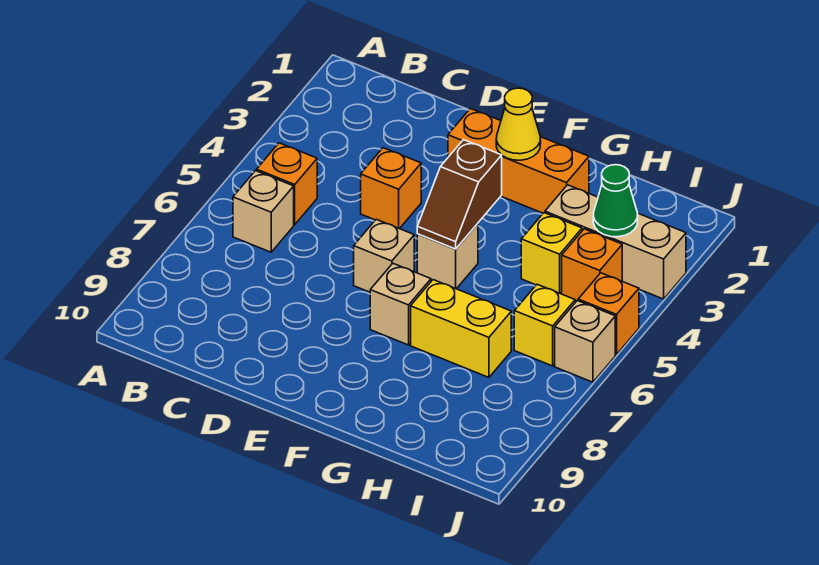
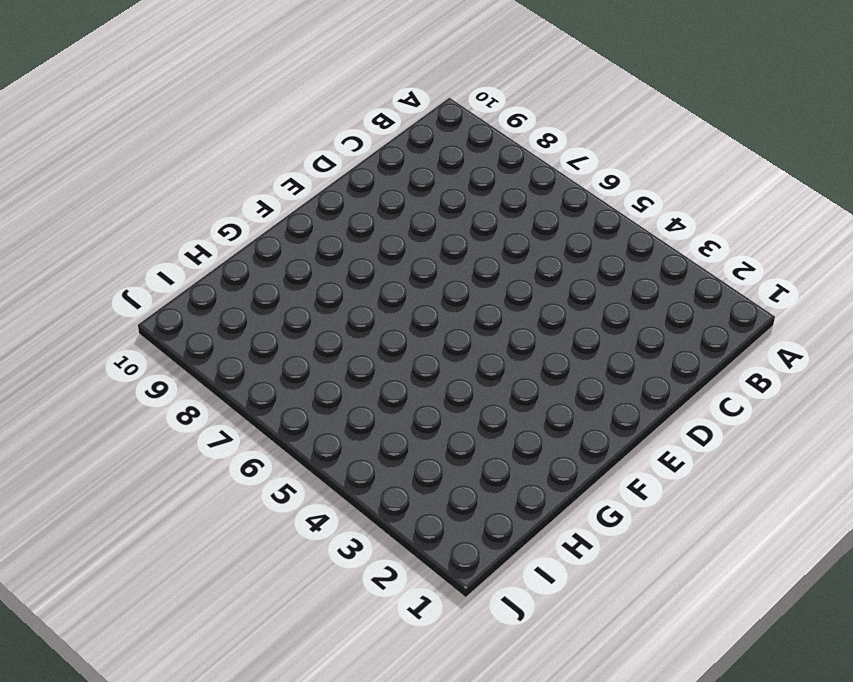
none -> orange 1x1 brick [257,143,317,225]
none -> tan 1x1 brick [233,171,294,252]
none -> orange 1x1 brick [361,148,421,229]

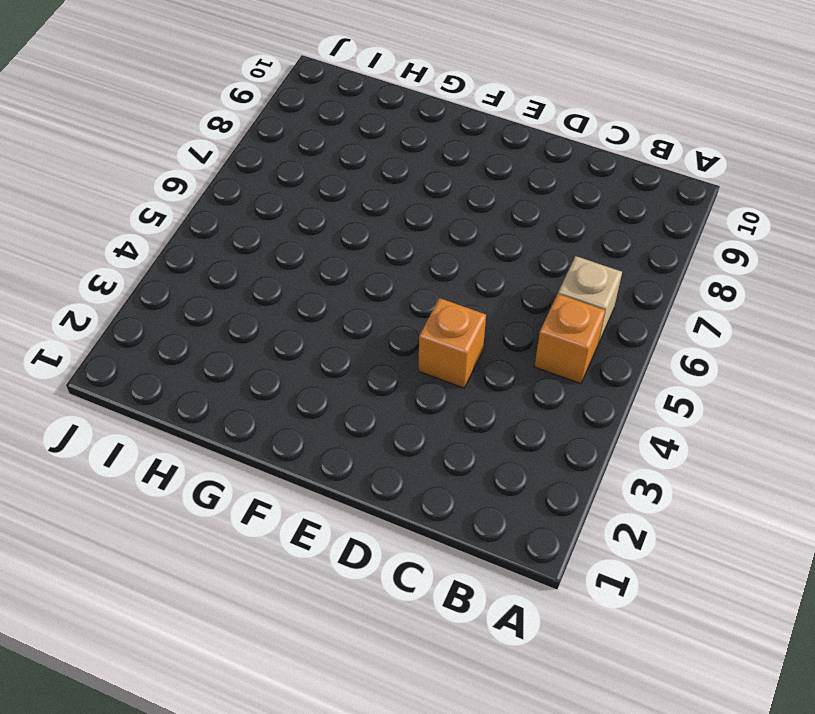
none -> orange 1x3 brick [448,109,589,213]
none -> tan 1x1 brick [354,219,414,292]
none -> tan 1x1 brick [417,224,478,289]

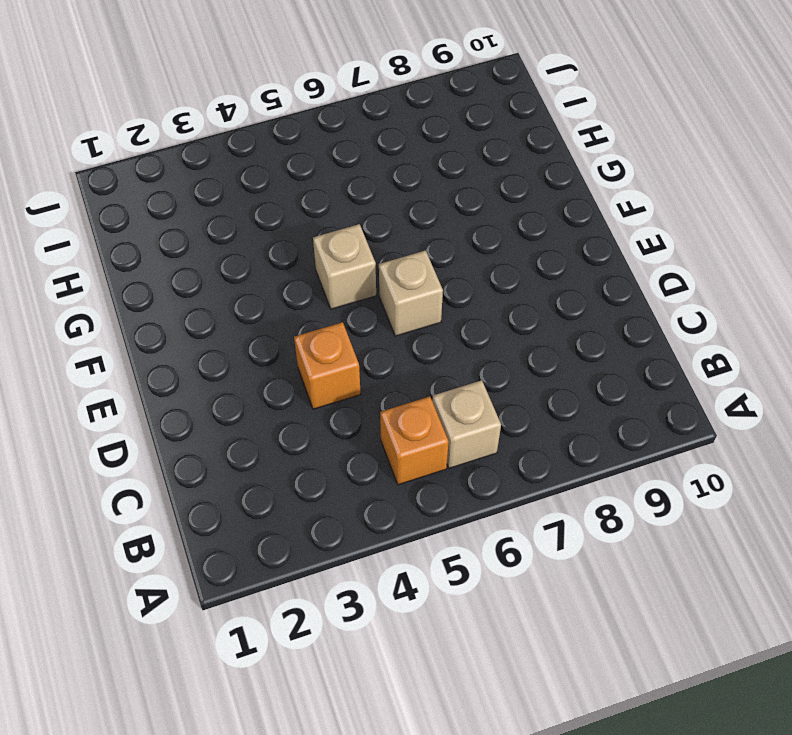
none -> orange 1x3 brick [448,109,589,213]
none -> tan 1x1 brick [370,264,431,345]
none -> yellow 1x2 brick [411,280,511,377]

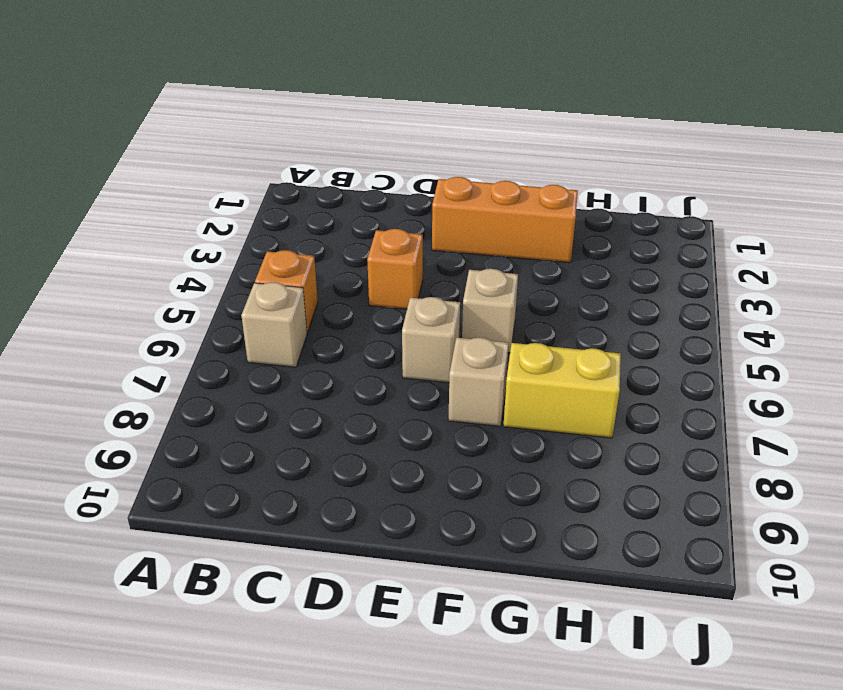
none -> tan 1x3 brick [545,185,686,299]
none -> yellow 1x1 brick [521,213,582,294]
none -> orange 1x1 brick [562,229,622,301]

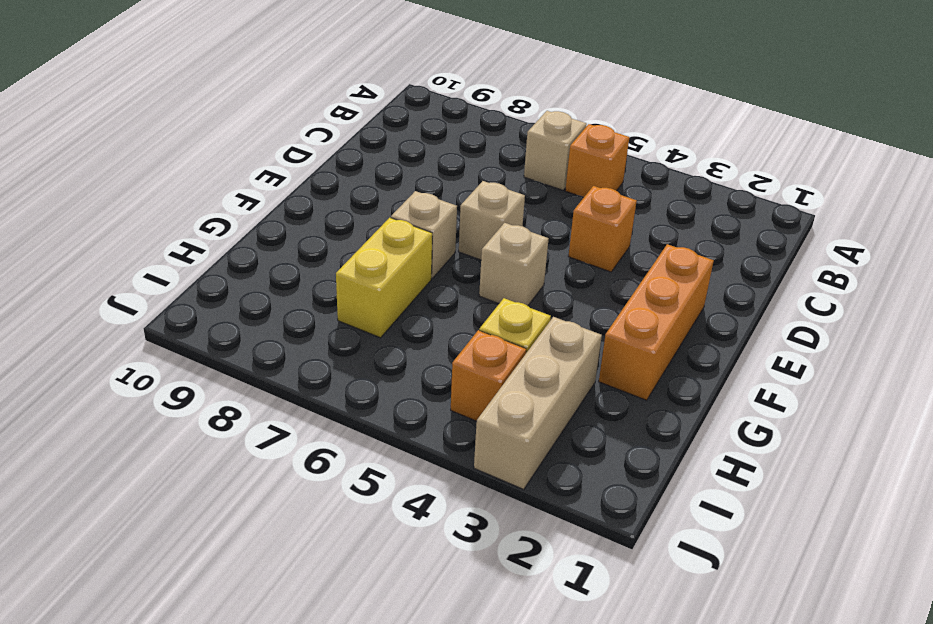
none -> yellow 1x1 brick [514,284,575,366]
none -> orange 1x1 brick [578,273,639,355]
none -> tan 1x1 brick [555,301,615,382]

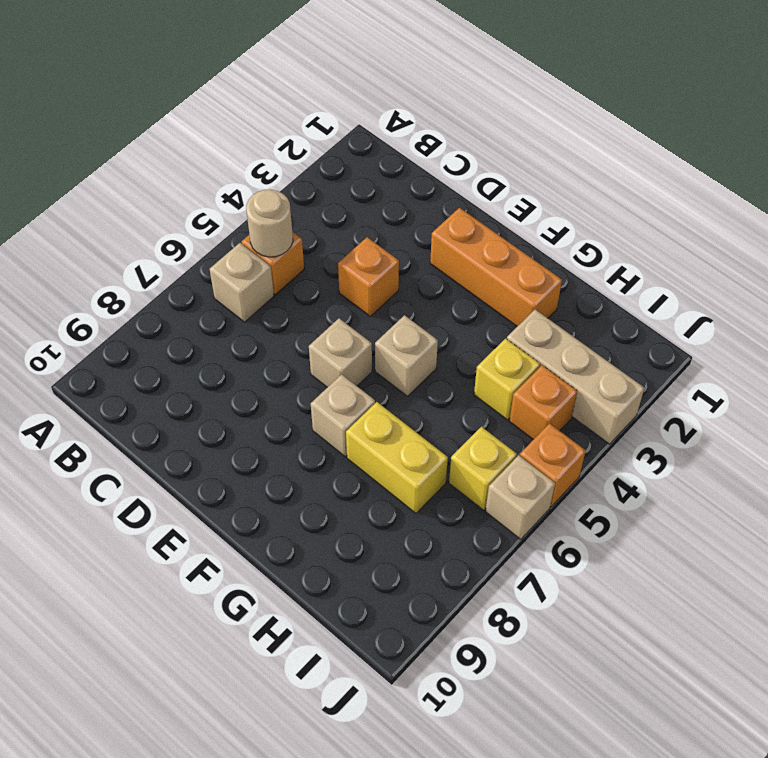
tan 1x1 round brick [246,190,293,257] -> none
none -> yellow 1x1 cone [496,88,541,160]
none -> brown 1x2 slope [417,140,502,249]
none -> green 1x1 cone [593,165,638,237]

